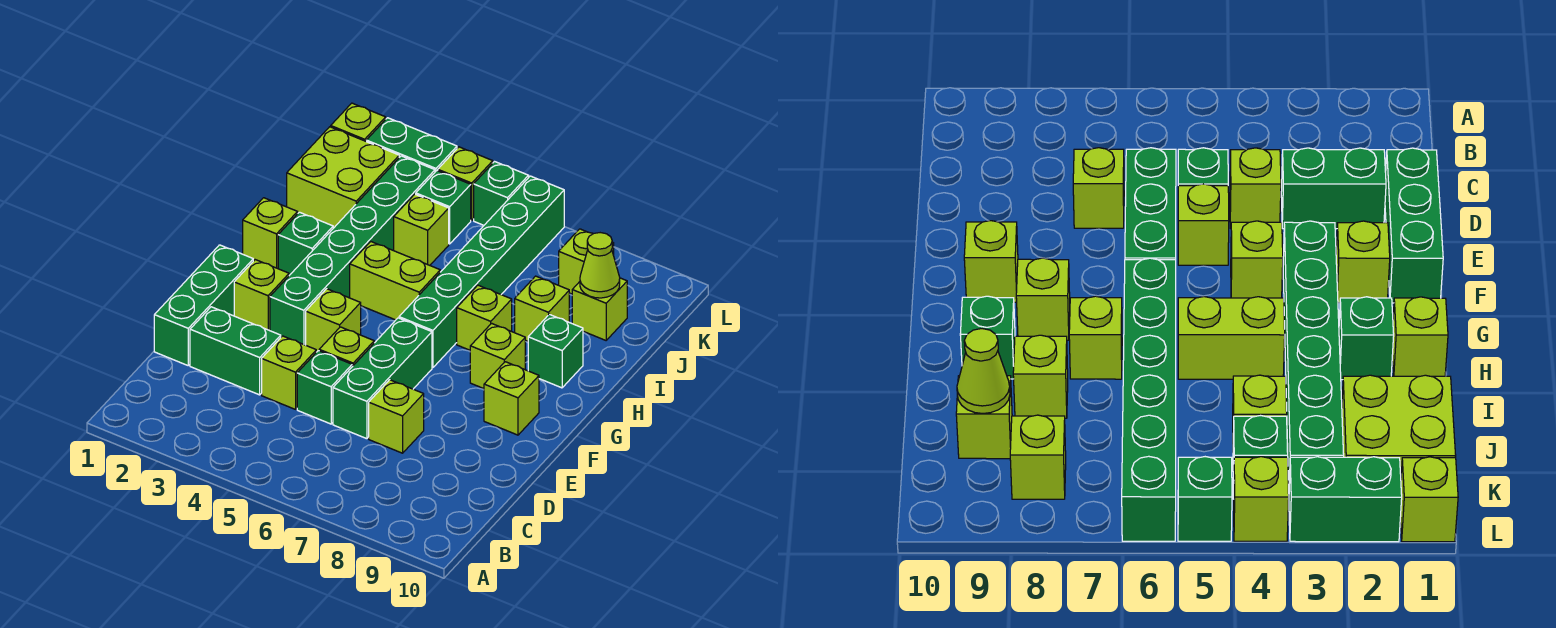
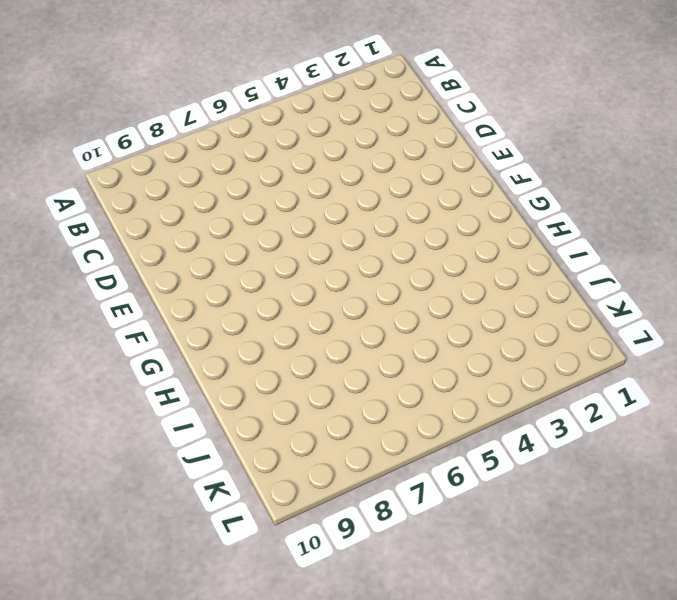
none -> green 1x3 brick [154,245,253,365]
none -> green 1x2 brick [190,307,281,395]
none -> lime 1x1 brick [262,336,316,409]

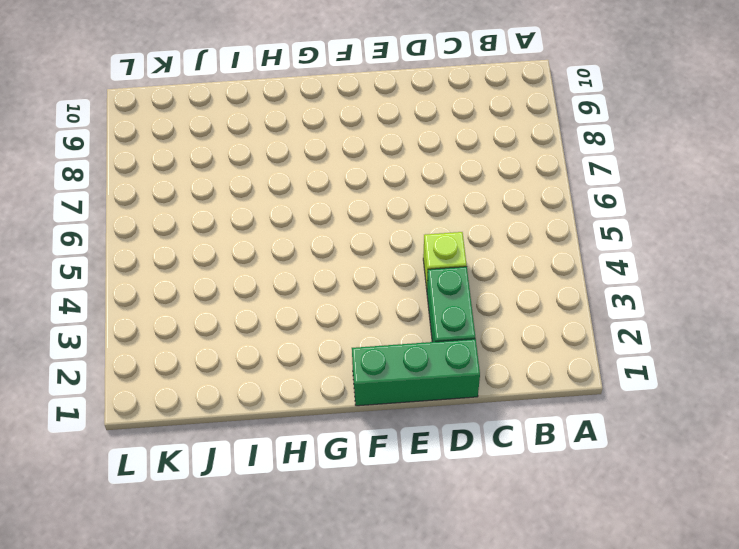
none -> green 1x1 brick [297,351,352,424]
none -> green 1x3 brick [333,318,432,439]
none -> lime 1x1 brick [369,380,424,453]

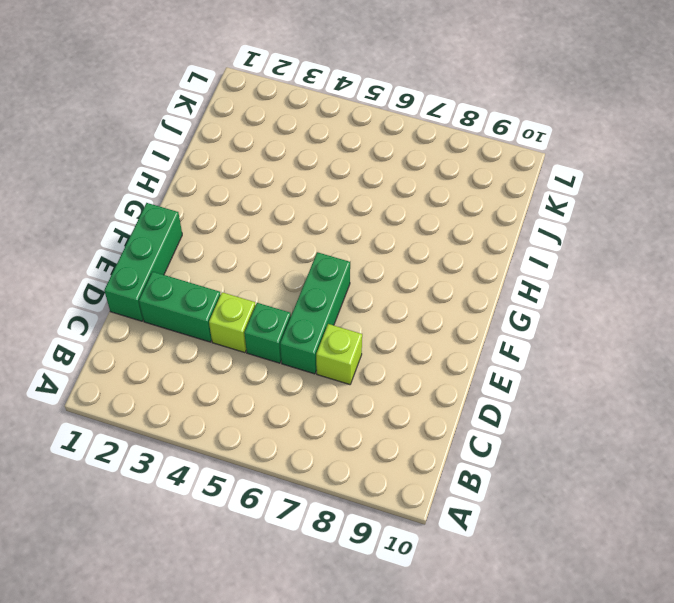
none -> lime 1x1 brick [319,327,374,367]
none -> lime 1x1 brick [234,260,289,331]
none -> green 1x6 brick [270,156,435,345]

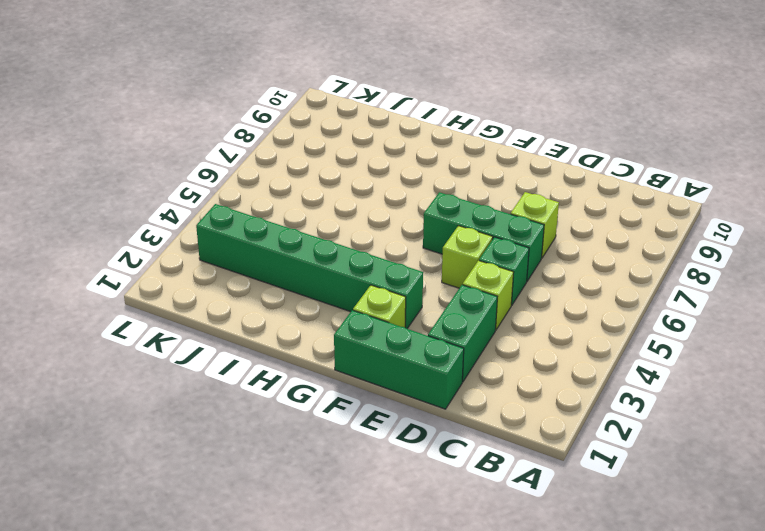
none -> lime 1x1 brick [306,289,361,352]
none -> lime 1x1 brick [484,362,539,435]
none -> green 1x6 brick [399,176,564,368]

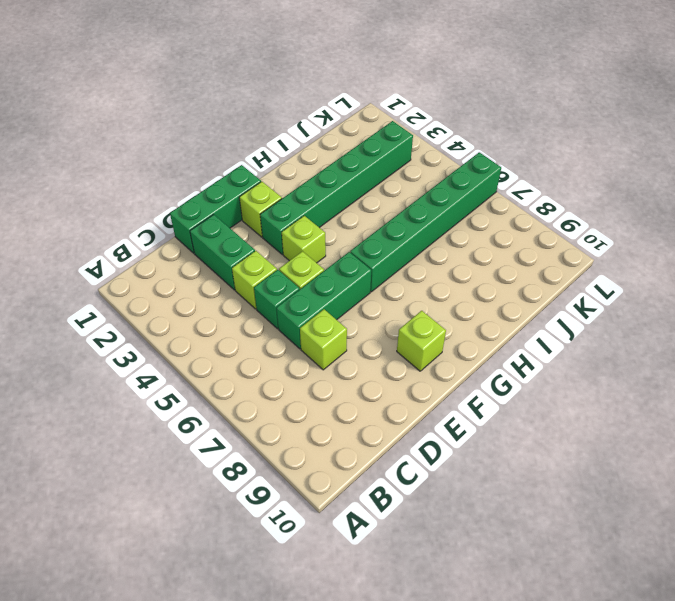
none -> lime 1x1 brick [470,323,525,389]
none -> lime 1x1 brick [243,198,298,269]
none -> green 1x1 brick [278,212,333,275]

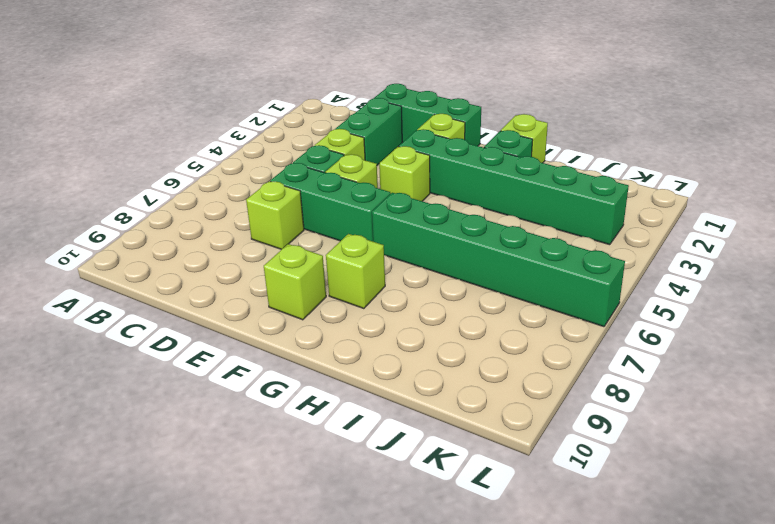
none -> lime 1x2 brick [350,242,440,320]
none -> lime 1x1 brick [457,285,512,350]
none -> green 1x1 brick [528,314,583,388]

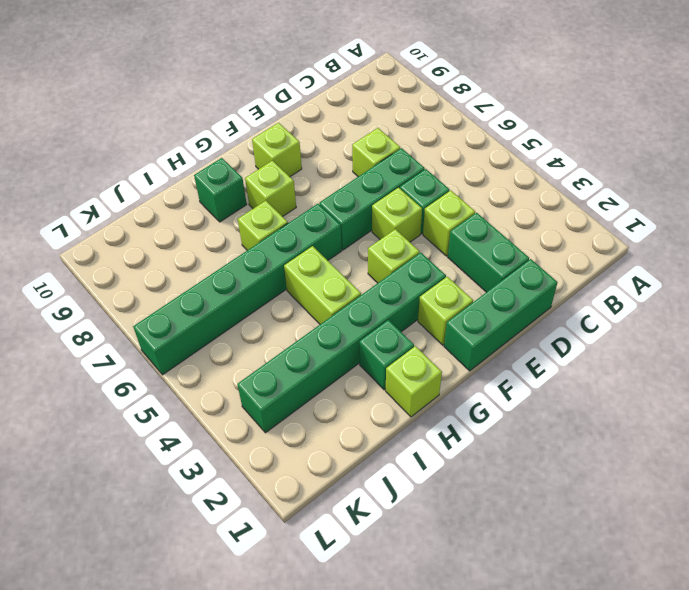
none -> lime 1x1 brick [515,276,569,341]
none -> lime 2x2 brick [287,127,399,228]
none -> lime 1x1 brick [394,194,449,265]

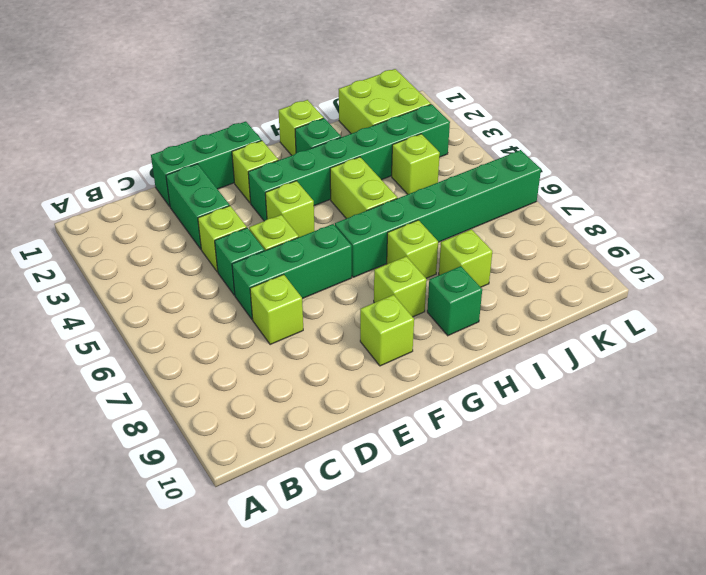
none -> lime 1x1 brick [572,278,627,340]
none -> green 1x1 brick [416,171,471,244]
none -> lime 1x1 brick [559,229,614,294]

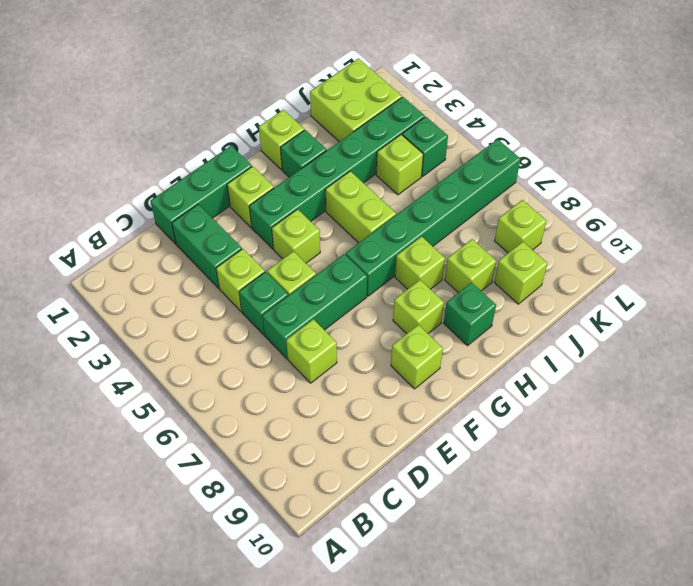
none -> lime 1x1 brick [331,103,386,141]
none -> green 1x2 brick [366,118,457,172]
none -> lime 1x1 brick [438,147,493,220]

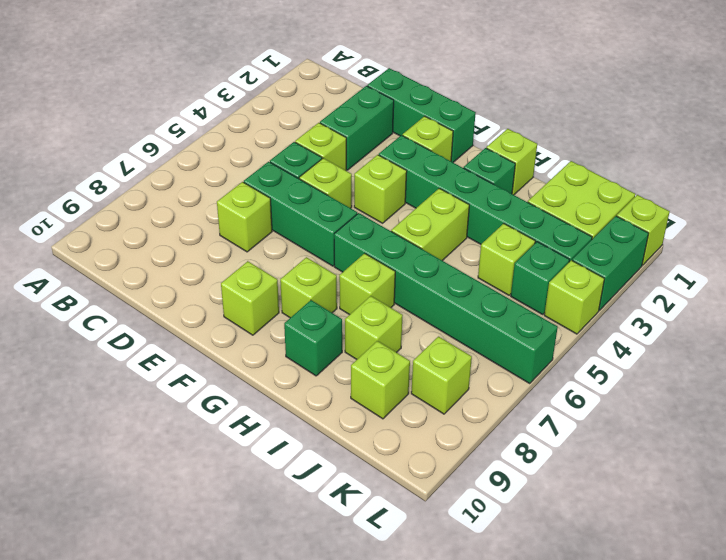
none -> green 1x1 brick [474,162,529,225]
none -> lime 1x1 cone [580,233,620,298]

